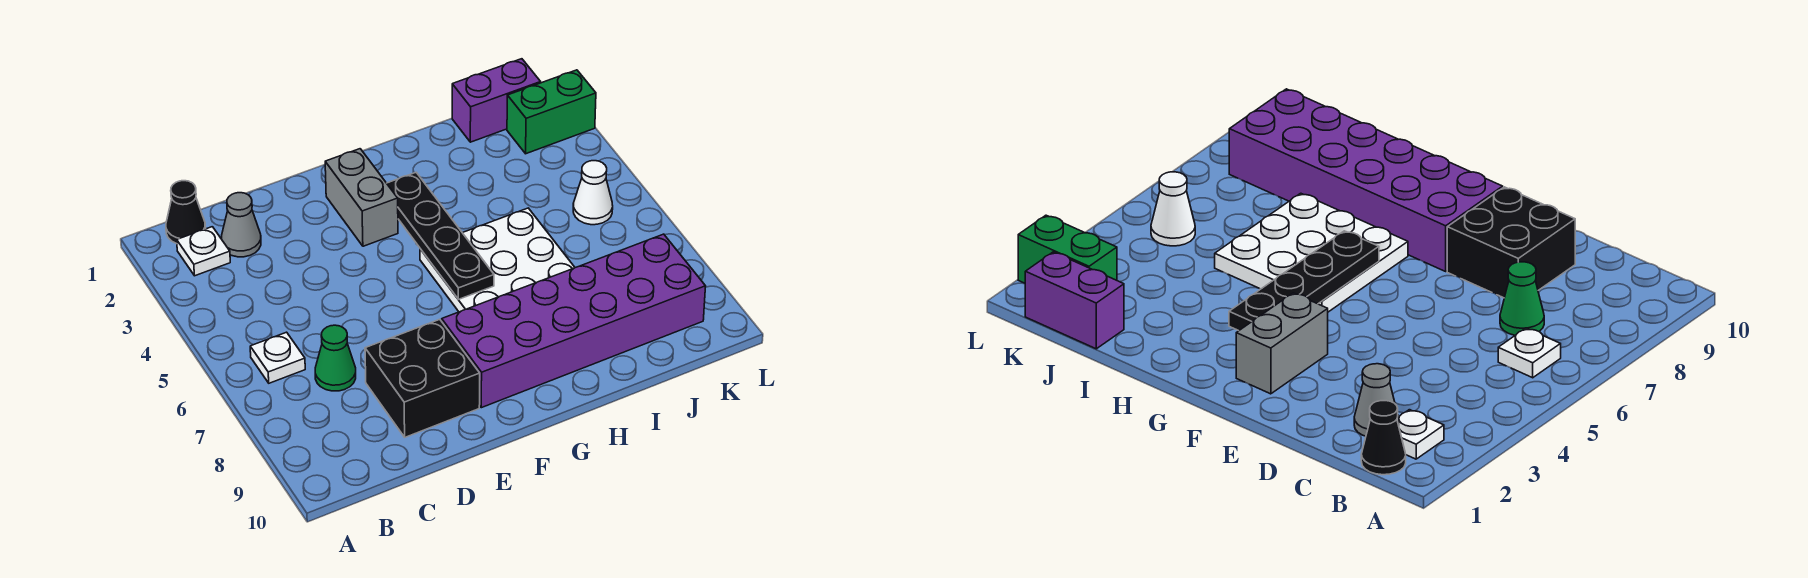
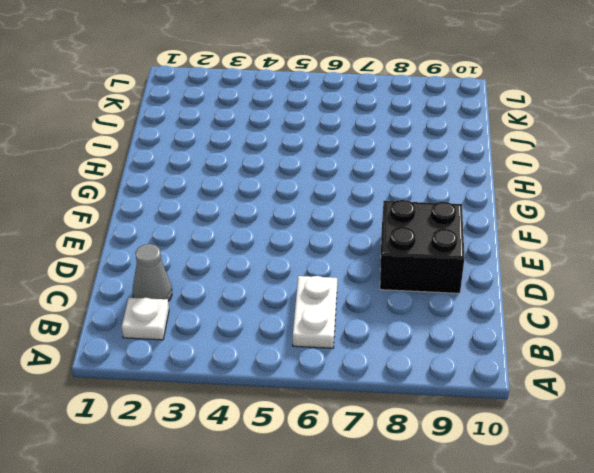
white 1x2 plate [293,276,337,348] -> white 1x1 plate [250,332,305,383]
none -> black 1x1 cone [166,181,206,244]
none -> green 1x1 cone [315,325,356,391]
none -> grey 1x2 brick [325,149,398,246]

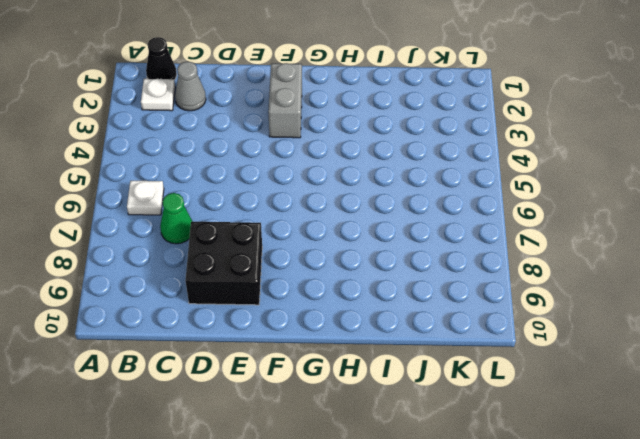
none -> purple 2x6 brick [442,234,706,408]
none -> white 3x3 plate [420,208,575,312]
none -> purple 1x2 brick [452,59,541,142]

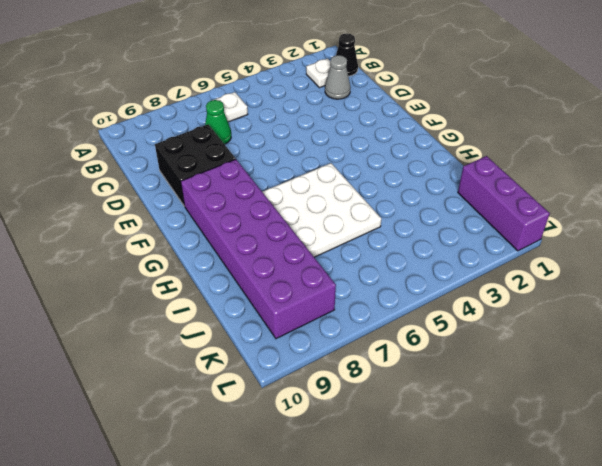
purple 1x3 brick [458,156,550,251] -> purple 1x2 brick [452,59,541,142]
none -> grey 1x2 brick [325,149,398,246]
none -> green 1x2 brick [507,70,596,154]
none -> white 1x1 cone [573,161,613,225]

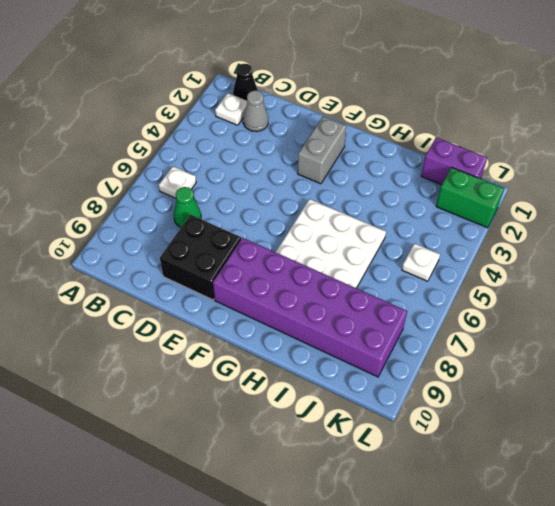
white 1x1 plate [402,243,440,281] -> white 1x1 cone [573,161,613,225]
none -> black 1x4 plate [387,173,494,299]

